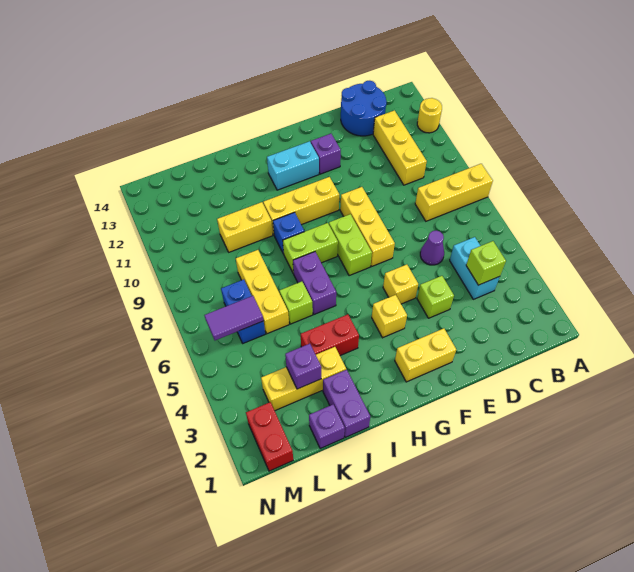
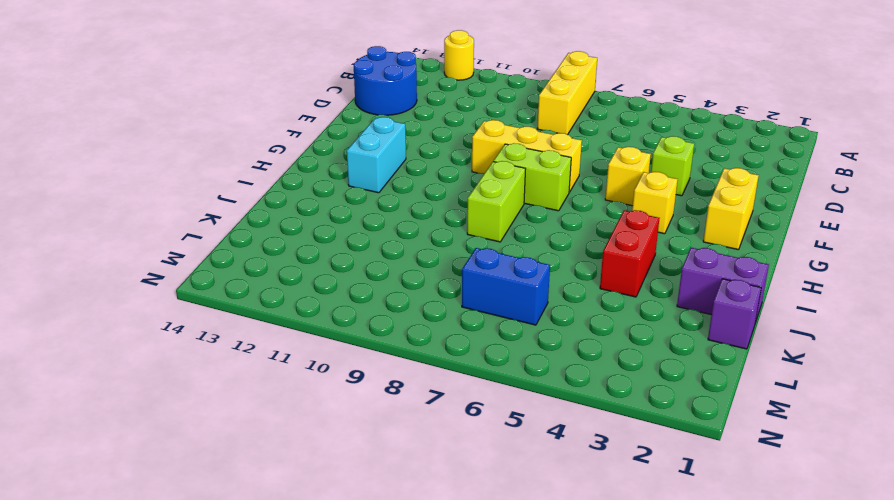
none -> cyan 1x2 brick [450,237,500,299]
none -> yellow 1x3 brick [373,110,427,185]
none -> purple 1x1 cone [420,230,444,265]
none -> purple 1x1 brick [311,134,341,174]

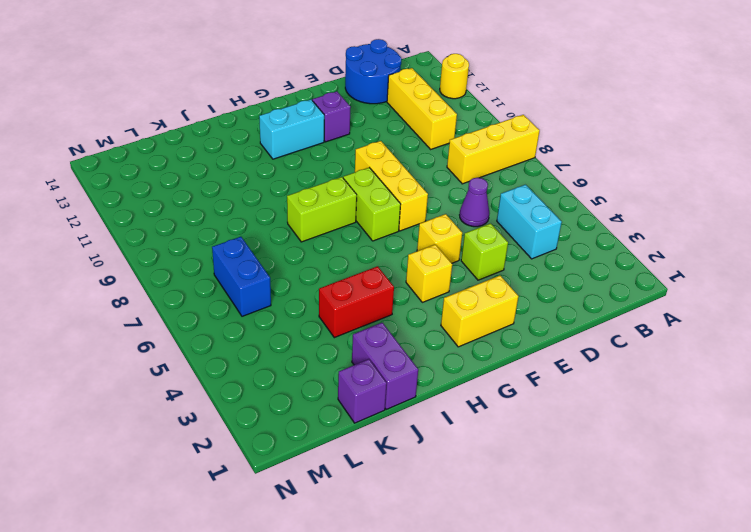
none -> yellow 1x3 brick [263,177,339,234]
none -> purple 1x2 brick [293,252,336,314]
none -> blue 1x1 brick [273,212,305,254]
none -> yellow 1x3 brick [261,347,346,411]

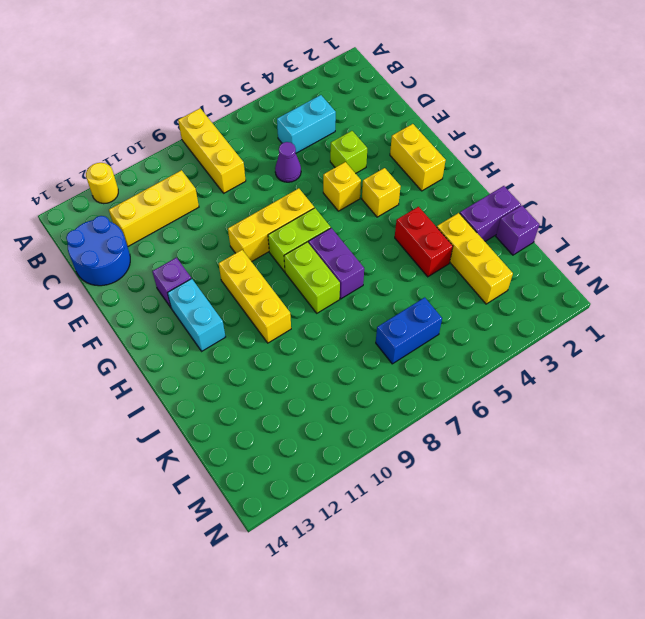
purple 1x2 brick [309,228,364,299] -> purple 1x2 brick turned to [293,252,336,314]
none -> blue 1x1 brick [273,212,305,254]
none -> lime 1x1 brick [279,282,313,324]
none -> yellow 1x2 brick [217,202,273,252]
none -> yellow 1x3 brick [236,250,289,334]

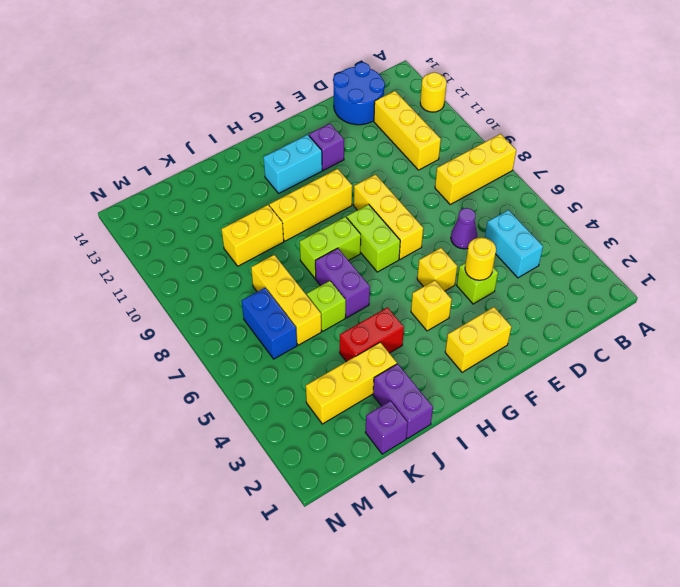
yellow 1x1 round brick [465,237,496,280] -> none
none -> blue 1x1 brick [273,212,305,254]
none -> red 1x2 brick [246,402,293,471]
none -> lime 1x1 brick [466,241,506,285]
none -> purple 1x1 brick [285,344,321,389]

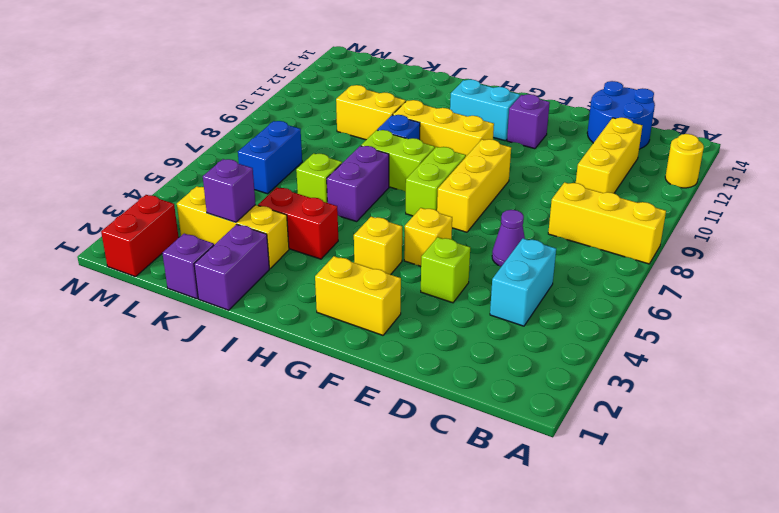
none -> yellow 1x3 brick [236,250,289,334]
none -> lime 1x1 brick [466,241,506,285]
none -> purple 1x2 tile [204,296,263,340]

